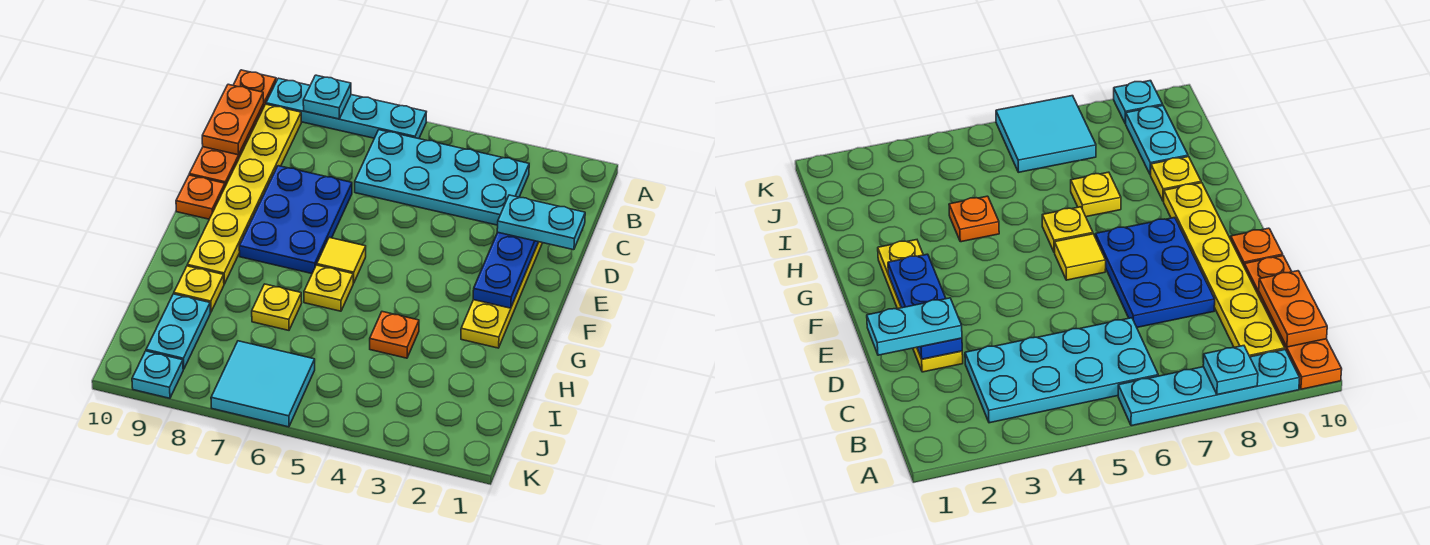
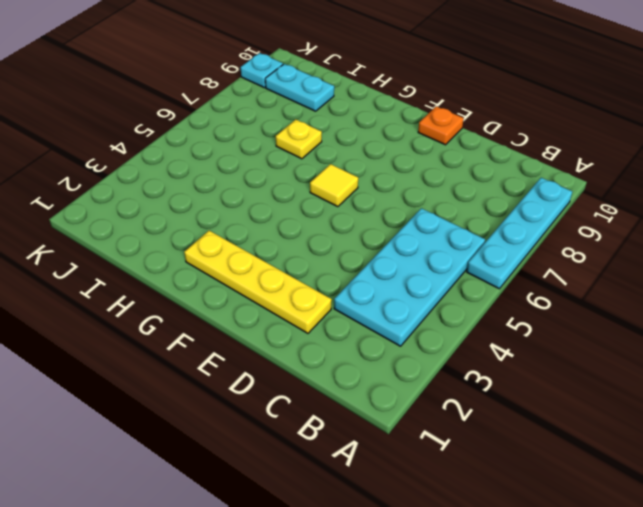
none -> orange 1x4 plate [189,70,276,186]
none -> yellow 1x6 plate [187,104,301,284]
none -> blue 2x3 plate [239,166,352,274]

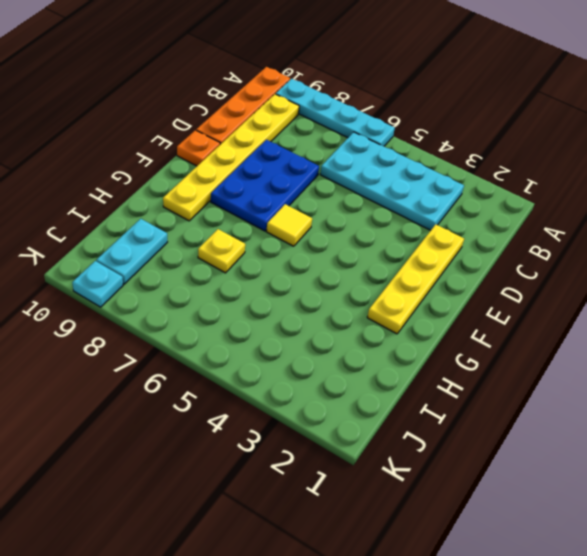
none -> yellow 1x1 plate [304,265,353,311]
none -> orange 1x1 plate [370,312,419,358]
none -> yellow 1x1 plate [174,266,224,312]

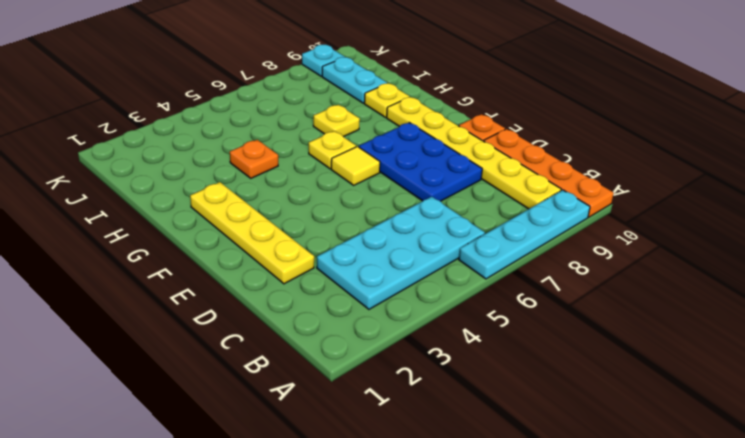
none -> cyan 2x2 tile [211,341,315,427]
none -> cyan 1x1 plate [303,75,351,119]
none -> orange 1x2 plate [202,84,264,155]

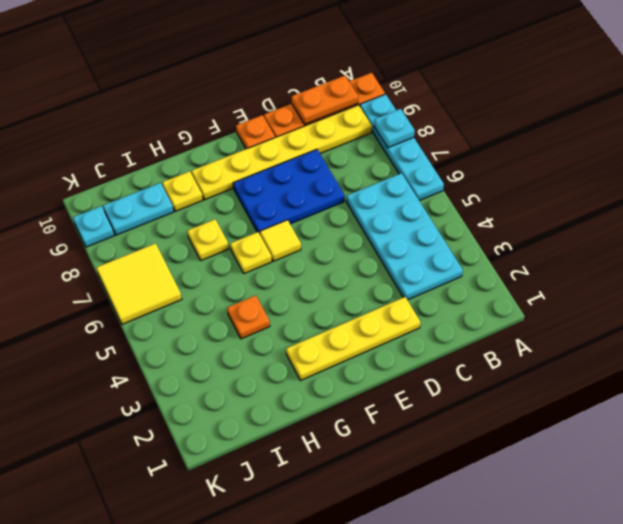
yellow 2x2 tile [96,243,182,324] -> cyan 2x2 tile [211,341,315,427]
none -> blue 1x3 plate [473,232,538,308]
none -> cyan 1x2 plate [497,195,585,250]

